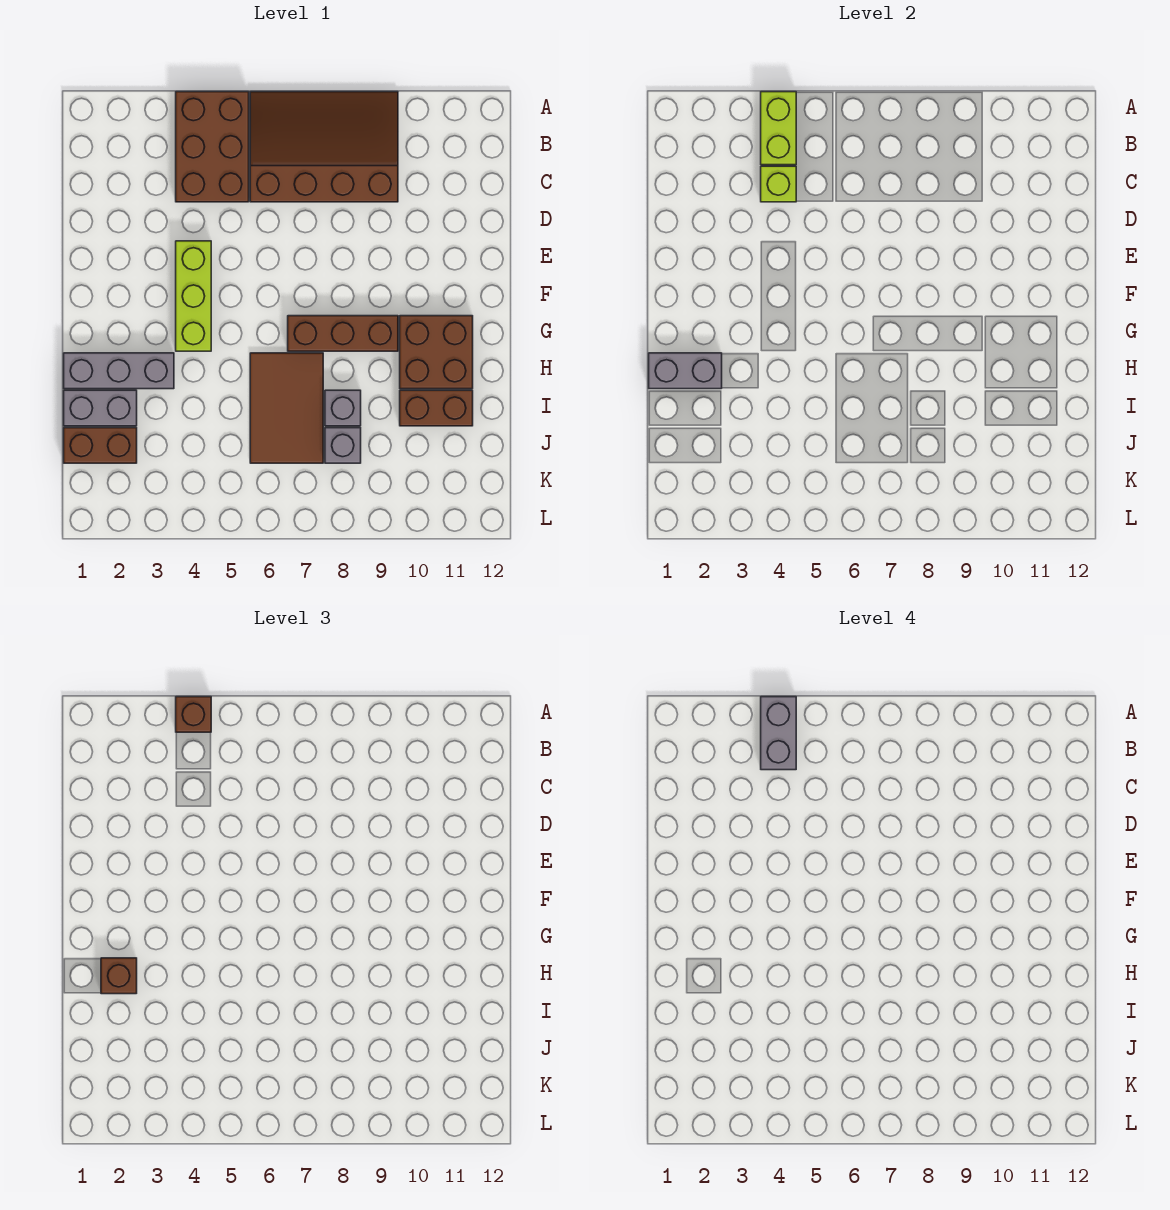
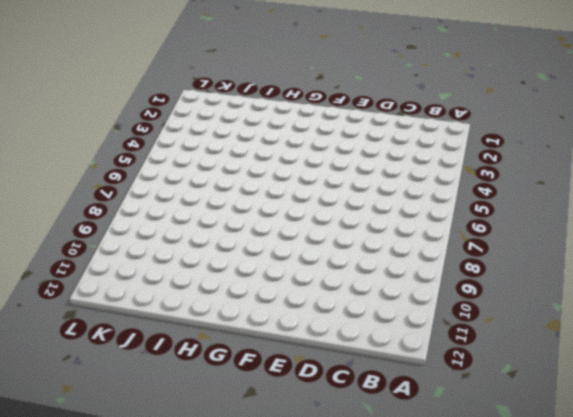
none -> brown 2x3 brick [176,92,249,202]
none -> brown 3x4 slope [250,92,398,202]
none -> lime 1x3 brick [176,241,211,351]

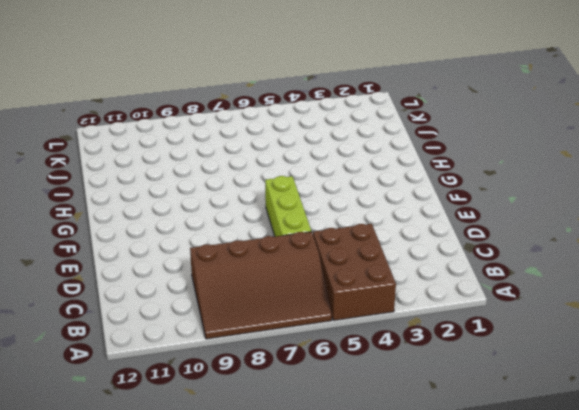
lime 1x3 brick [265,176,311,236] -> lime 1x3 brick moved to [176,241,211,351]
none -> brown 1x3 brick [288,316,398,351]
none -> brown 2x2 brick [400,316,473,389]
none -> grey 1x3 brick [64,353,174,389]

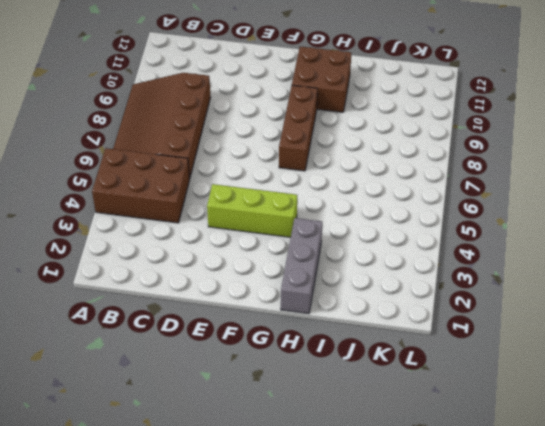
none -> brown 2x3 tile [250,353,323,463]
none -> grey 1x2 brick [64,390,137,426]
none -> grey 1x1 brick [325,390,361,426]

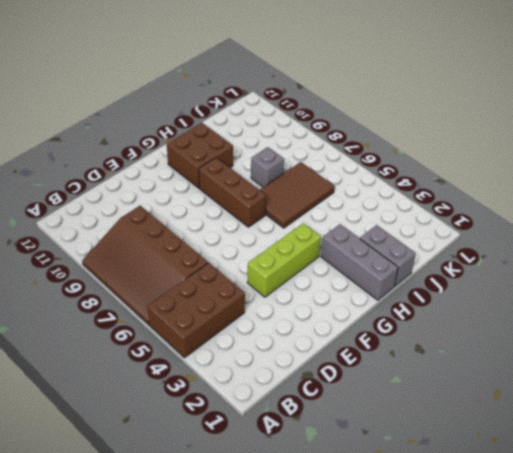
none -> brown 1x2 brick [400,390,473,426]
none -> brown 1x2 brick [64,428,137,463]
none -> grey 1x1 brick [325,428,361,463]

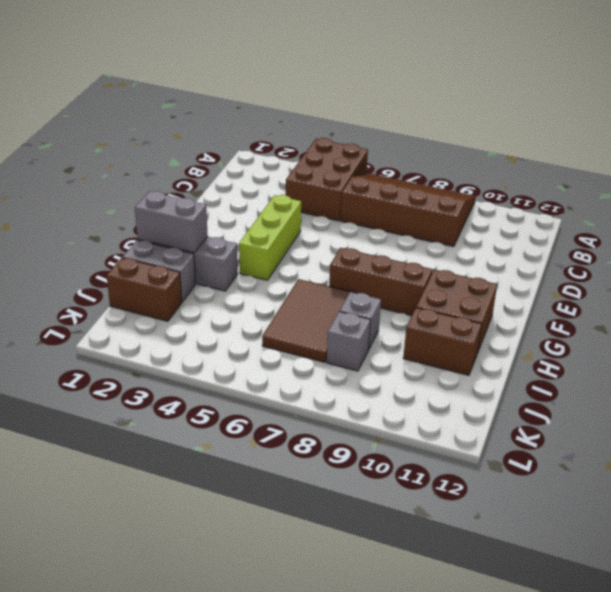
none -> lime 1x2 brick [761,92,796,165]
none -> lime 1x1 brick [761,166,796,202]
none -> brown 1x1 brick [176,697,211,732]

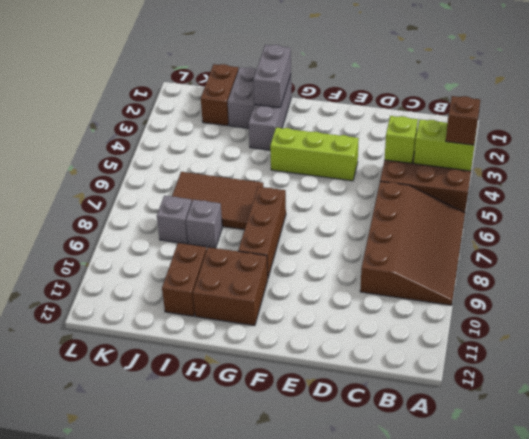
none -> brown 1x1 brick [101,958,137,994]
none -> grey 1x2 brick [761,697,796,770]

